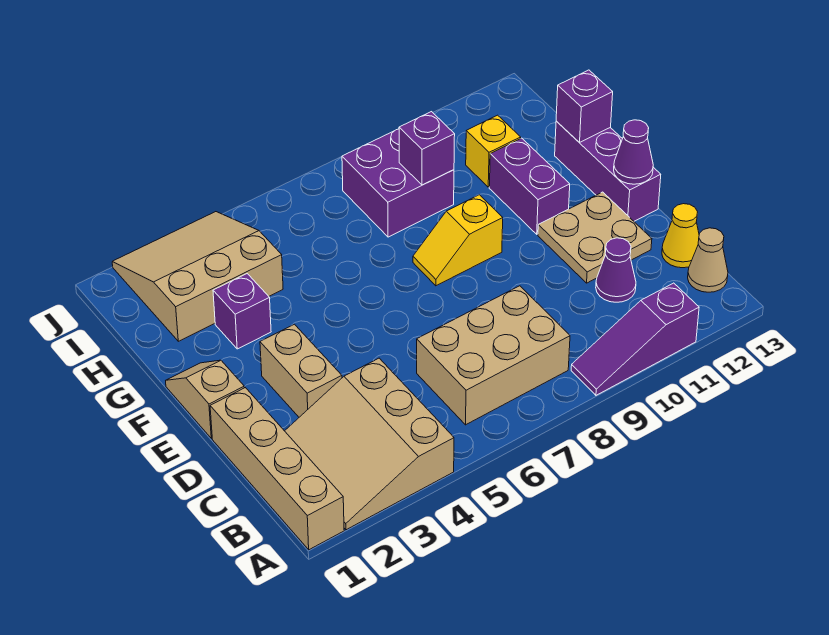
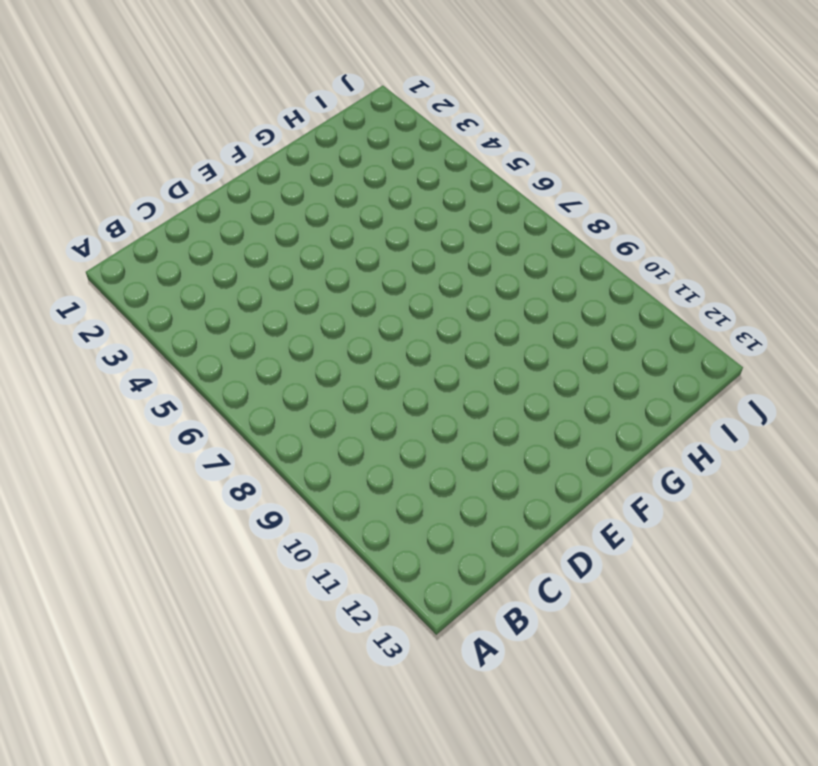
none -> tan 1x4 brick [210,388,344,550]
none -> tan 3x3 slope [285,358,454,530]
none -> purple 1x3 slope [571,283,699,395]

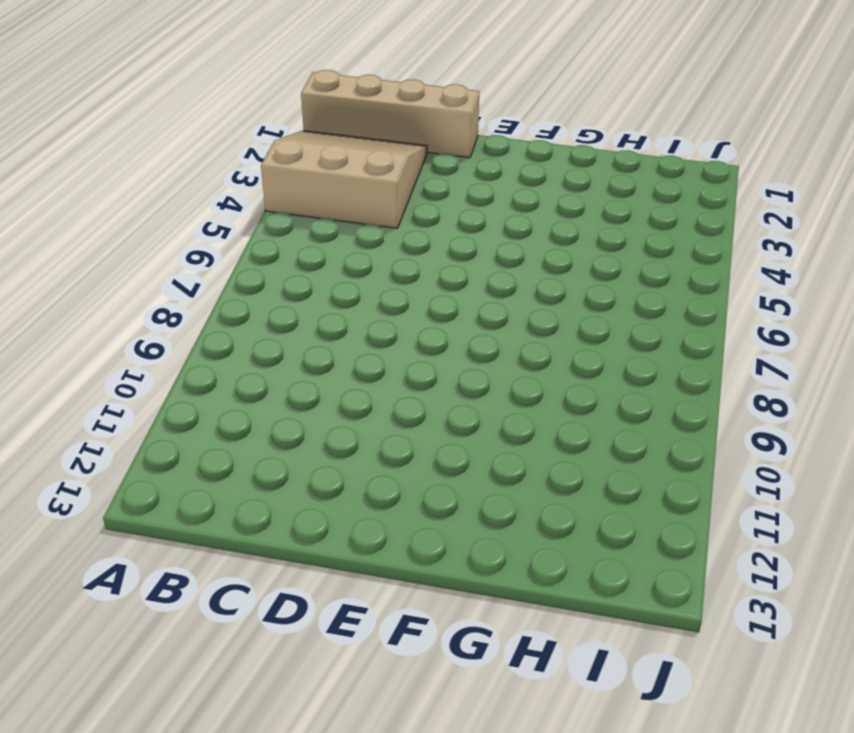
none -> purple 1x3 slope [571,283,699,395]
none -> tan 2x3 brick [417,286,570,425]
none -> tan 1x1 cone [688,228,728,292]

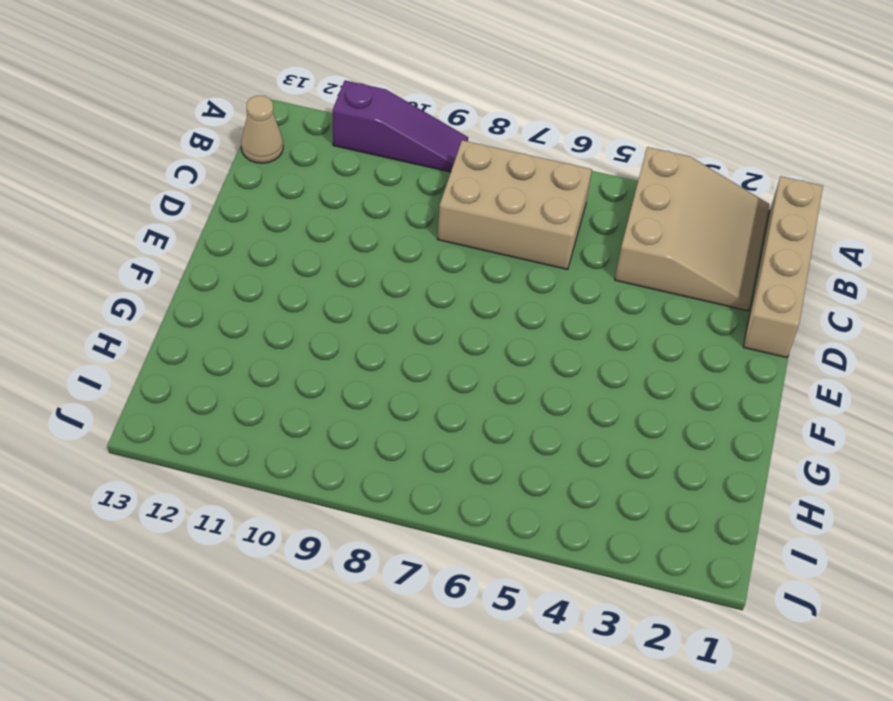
none -> purple 1x1 cone [596,238,636,302]
none -> yellow 1x1 cone [662,204,699,268]
none -> tan 1x2 brick [260,324,342,417]

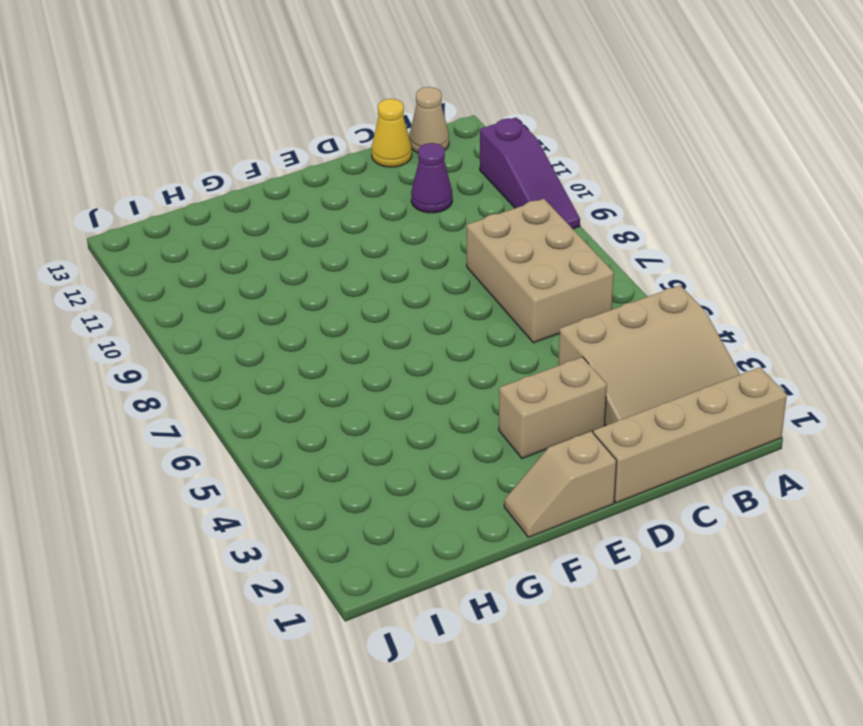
none -> tan 2x2 plate [538,192,652,283]
none -> purple 1x3 brick [555,121,661,221]
none -> yellow 1x2 slope [413,195,503,286]

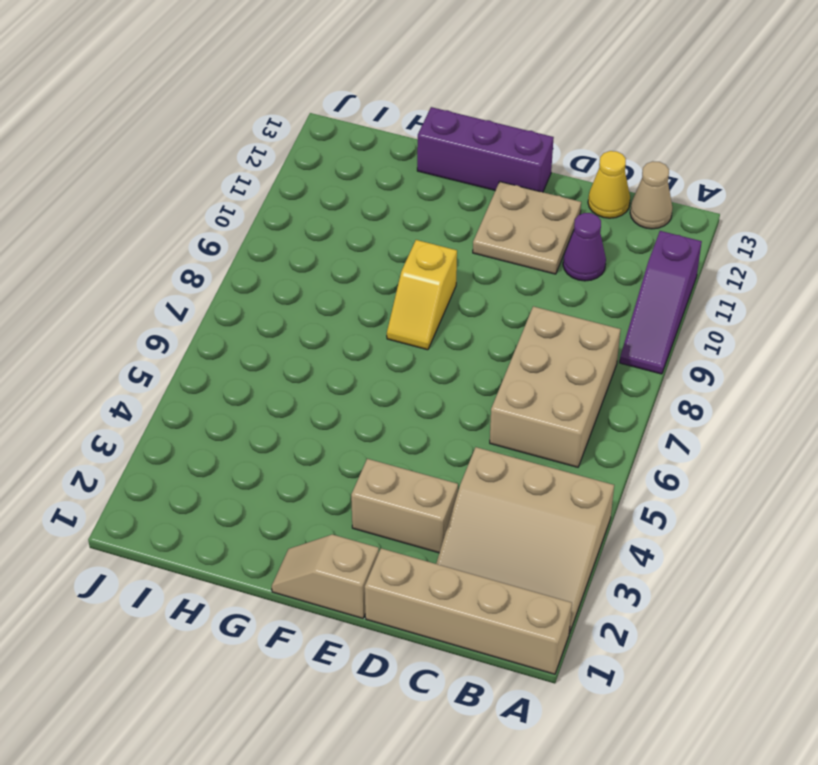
none -> purple 1x2 brick [489,138,570,234]
none -> purple 1x1 brick [213,274,271,349]
none -> tan 3x3 slope [112,212,283,341]

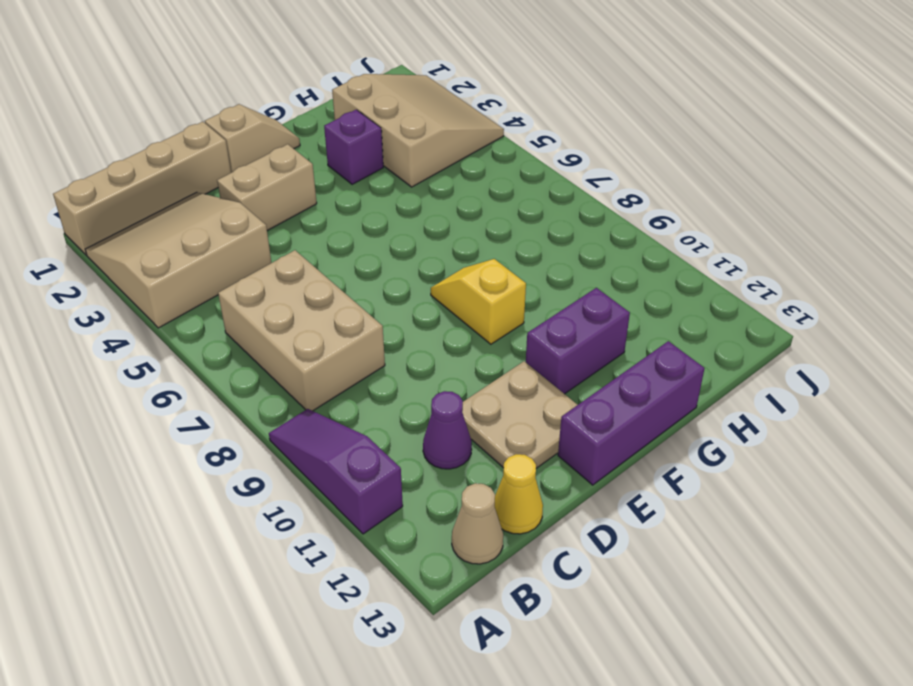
none -> purple 2x2 brick [342,129,454,237]
none -> yellow 1x1 brick [466,115,521,187]
none -> purple 1x1 cone [614,120,653,184]

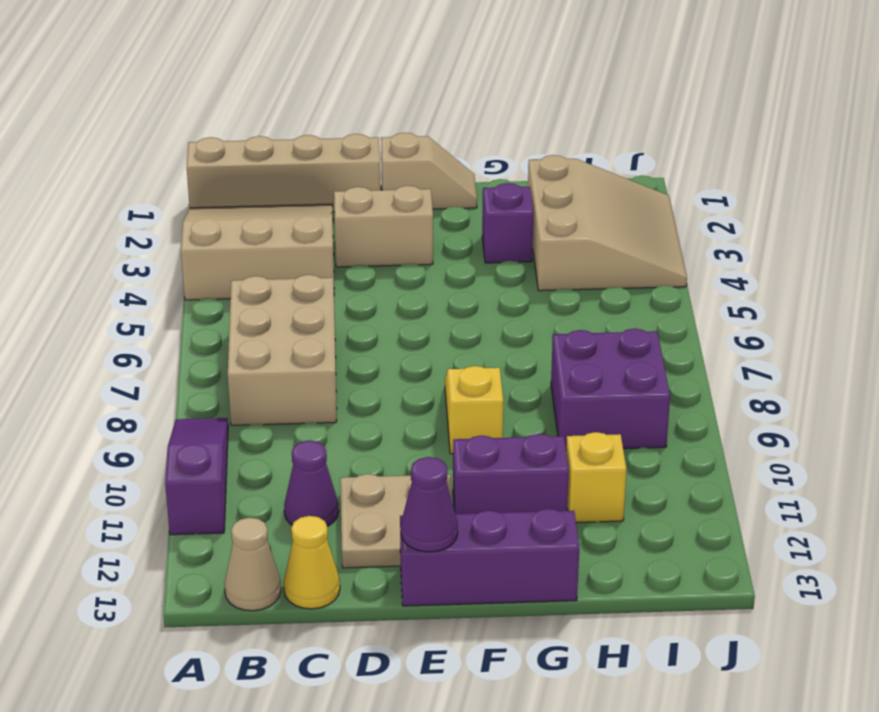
none -> purple 1x1 brick [556,70,613,143]
none -> purple 1x1 brick [399,112,455,185]

